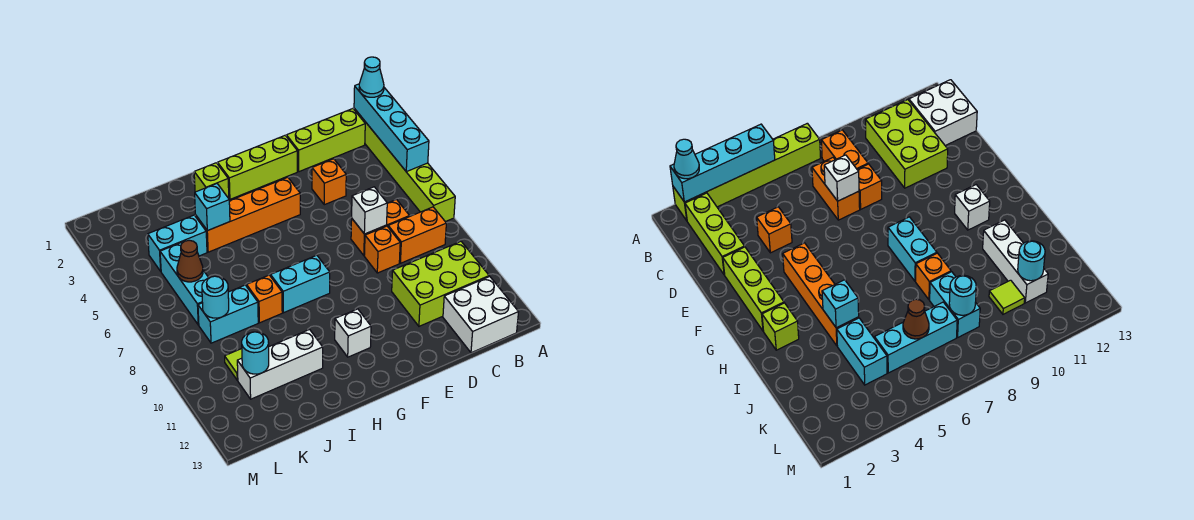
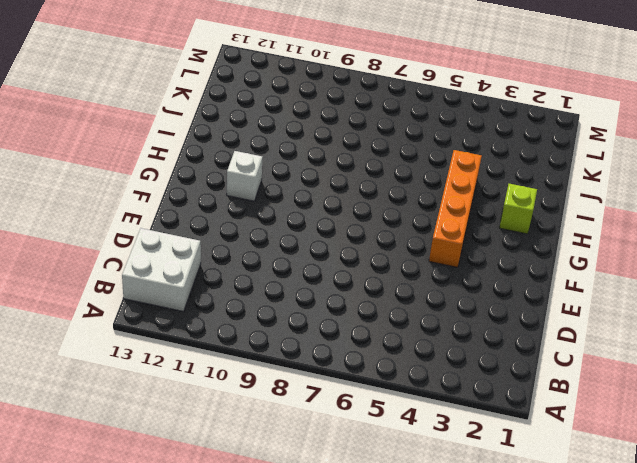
none -> lime 1x6 brick [354,108,455,222]
none -> lime 1x3 brick [286,109,365,172]
none -> orange 1x2 brick [388,207,446,263]

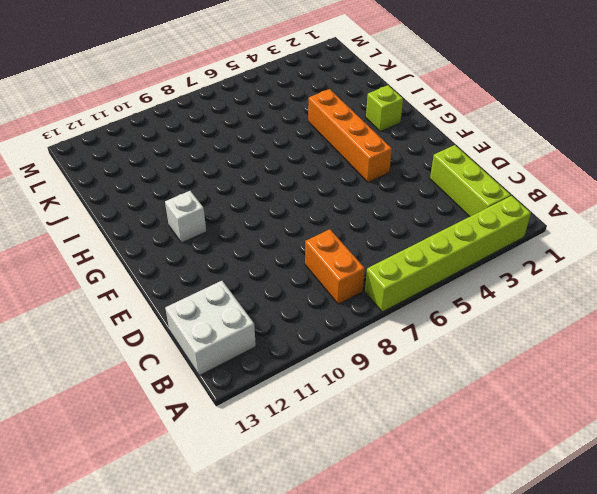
none -> lime 2x3 brick [392,241,489,326]
none -> orange 1x2 brick [351,200,410,255]
none -> orange 1x1 brick [312,159,346,205]

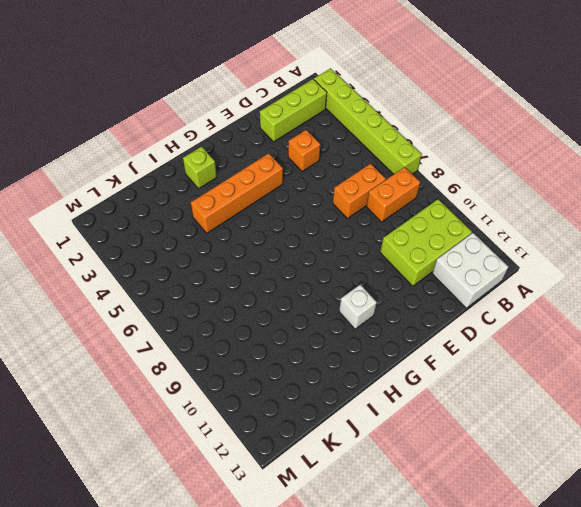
none -> orange 1x1 brick [364,226,400,273]
none -> lime 1x3 brick [217,135,297,199]
none -> cyan 1x2 brick [271,255,330,313]

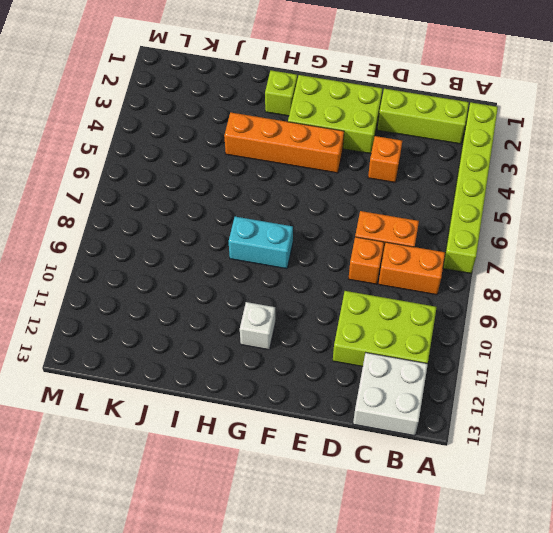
lime 2x3 brick [288,75,382,154] -> lime 1x3 brick [217,135,297,199]
none -> orange 1x1 brick [247,275,282,323]
none -> white 1x3 brick [237,330,323,399]
none -> cyan 1x2 brick [148,215,207,271]

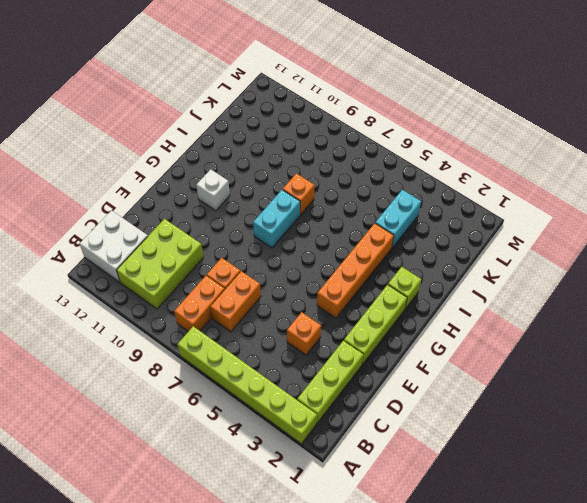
none -> white 1x3 brick [237,330,323,399]
none -> cyan 1x2 brick [198,285,258,343]
none -> cyan 1x3 brick [160,242,209,325]

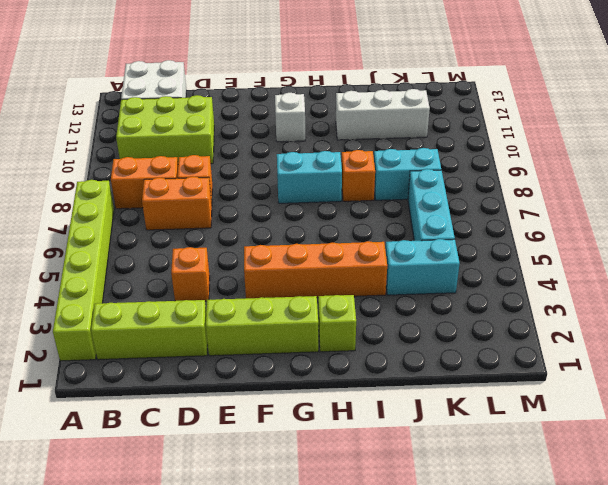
none -> lime 1x1 tile [225,349,242,380]
none -> cyan 1x4 brick [354,84,429,172]
none -> white 1x1 brick [352,187,387,234]

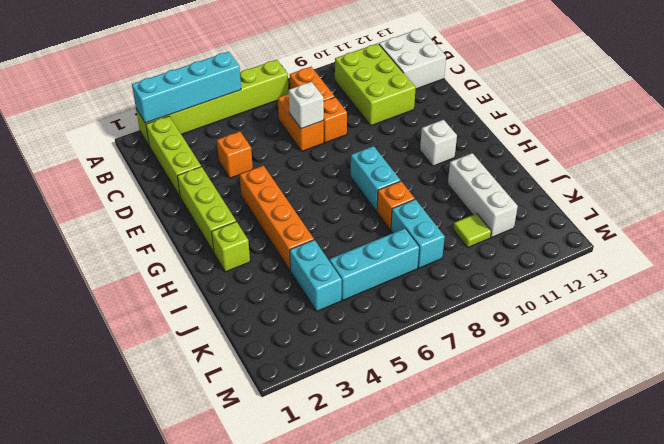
none -> cyan 1x1 brick [195,184,230,231]
none -> brown 1x1 cone [177,240,203,282]
none -> cyan 1x1 round brick [202,276,229,318]

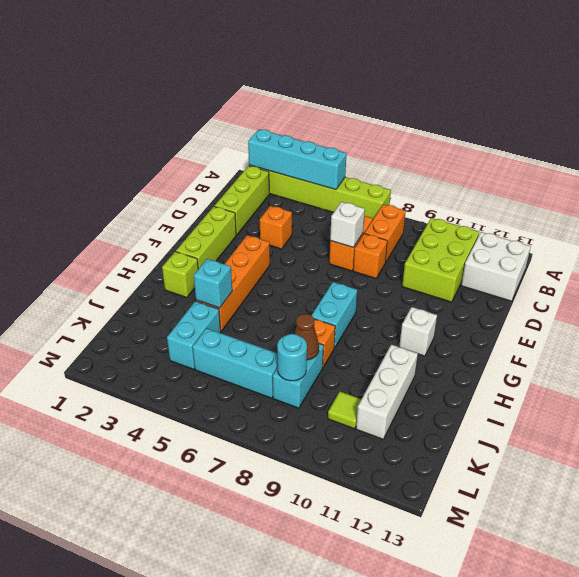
brown 1x1 cone [294,314,319,360] -> brown 1x1 cone moved to [177,240,203,282]
none -> cyan 1x1 round brick [242,332,269,374]
none -> cyan 1x1 cone [359,57,384,97]

